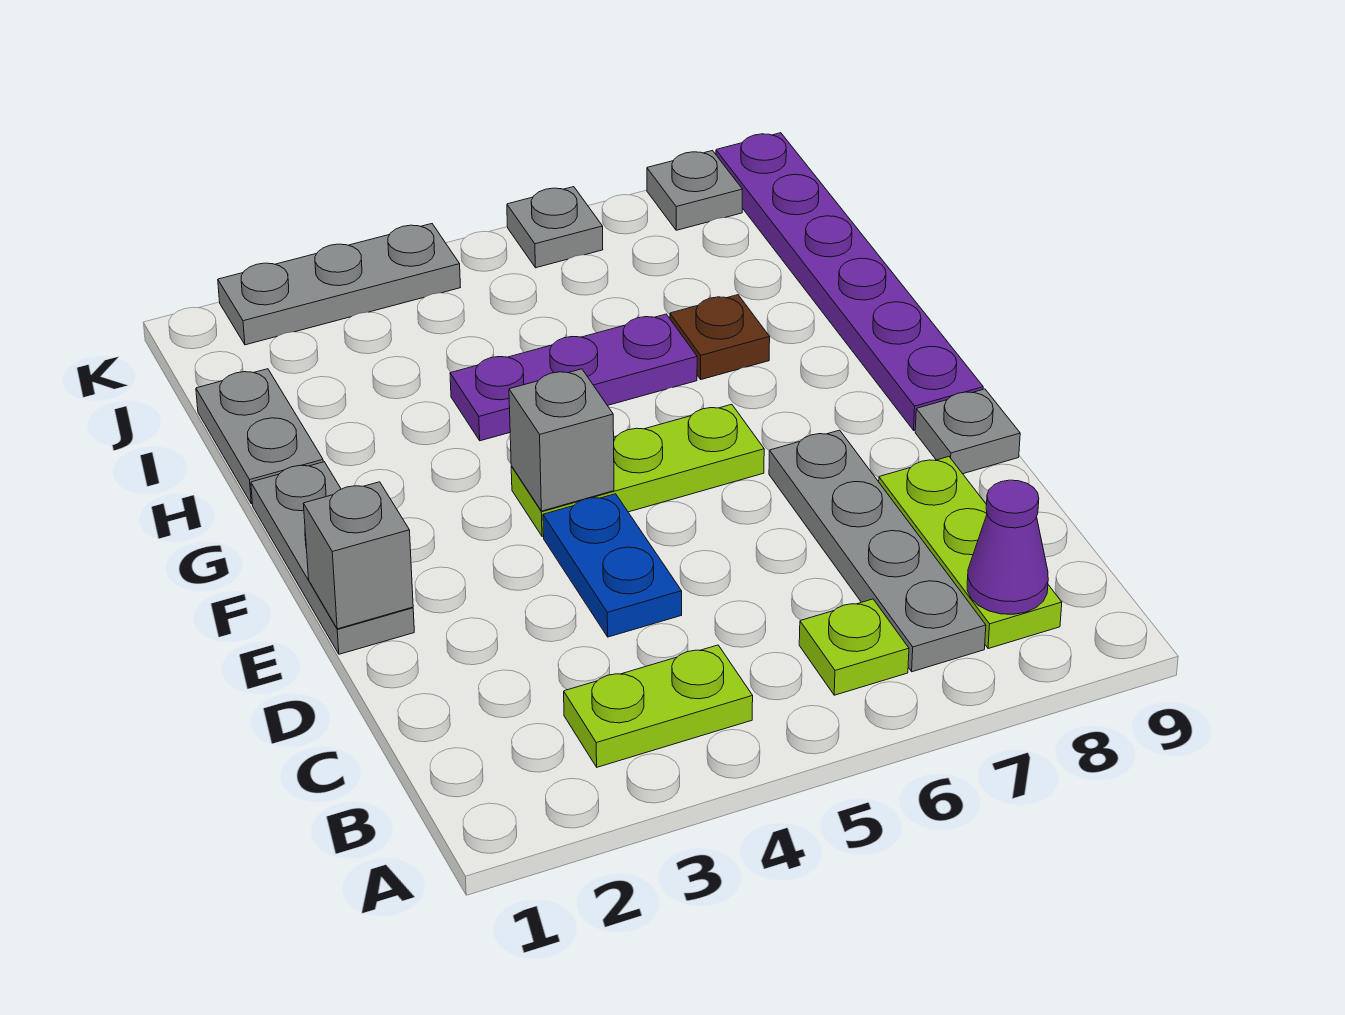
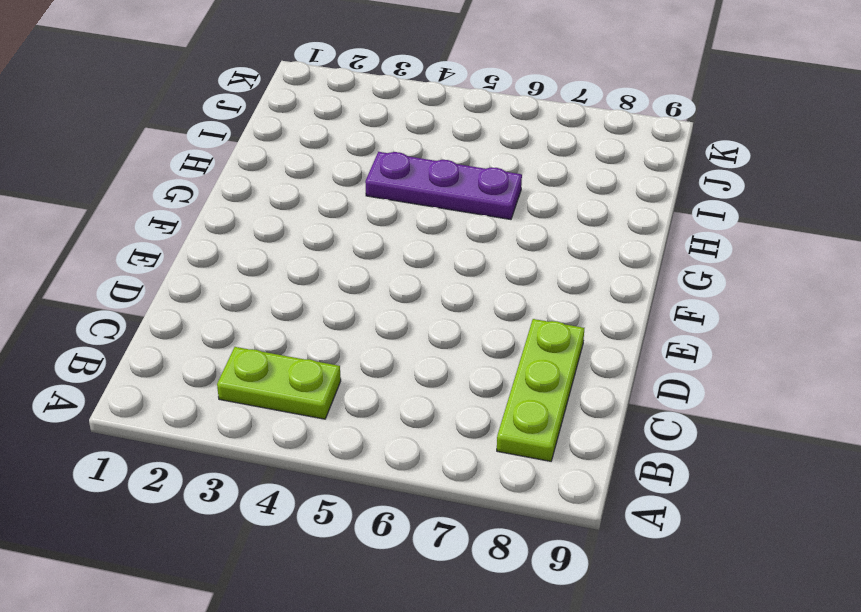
none -> lime 1x1 plate [799,599,909,695]
none -> grey 1x4 plate [769,430,986,672]
none -> blue 1x2 plate [543,494,682,637]

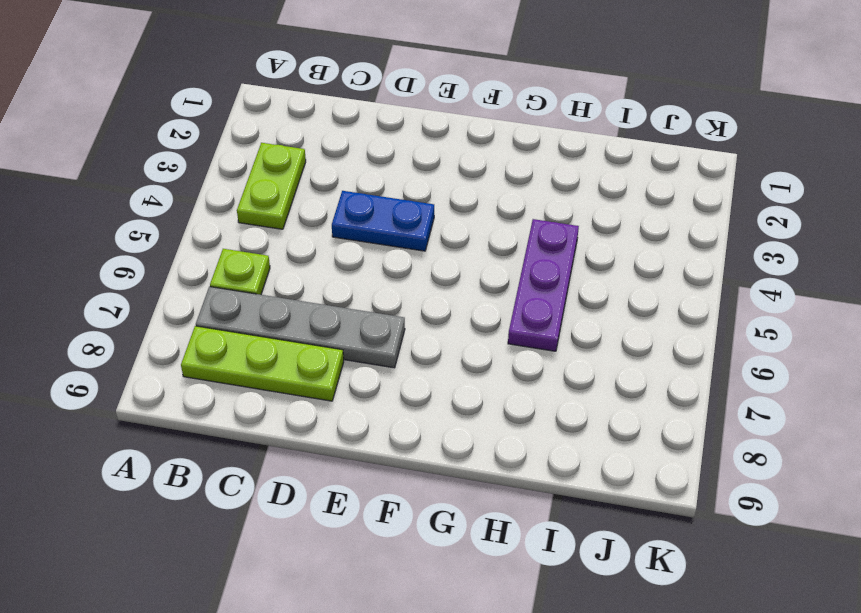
none -> grey 1x3 plate [251,462,414,654]
none -> grey 1x1 plate [915,389,1020,474]
none -> lime 1x3 plate [511,404,764,536]

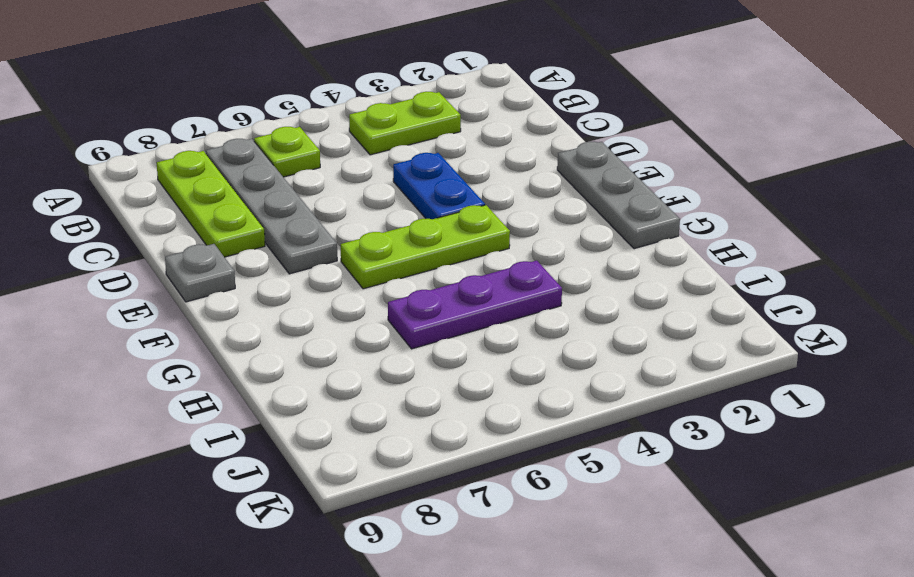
none -> purple 1x6 plate [716,133,983,430]
none -> grey 1x2 plate [196,369,323,504]
none -> brown 1x1 plate [670,295,770,379]

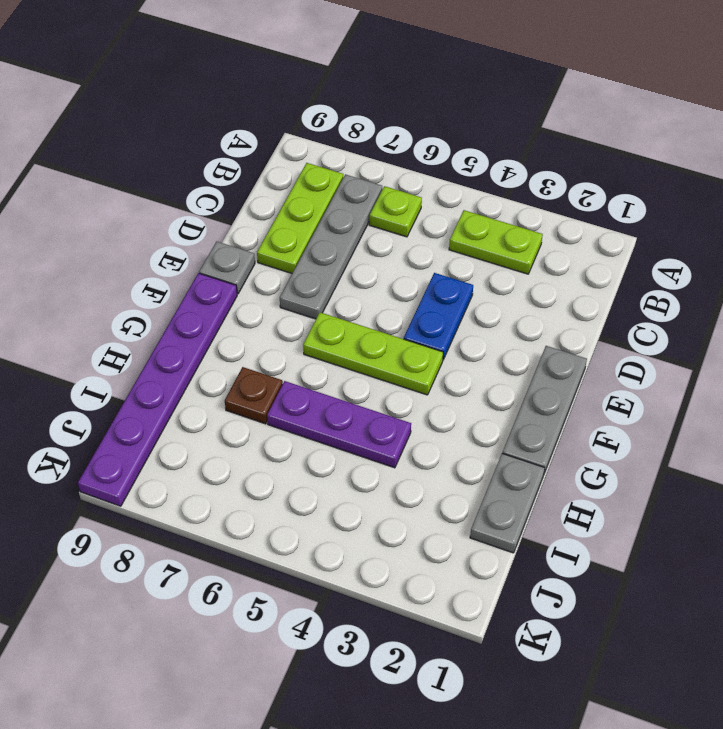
none -> grey 1x3 plate [218,224,461,345]
none -> grey 1x1 plate [507,187,603,268]
none -> grey 1x1 plate [647,151,742,230]

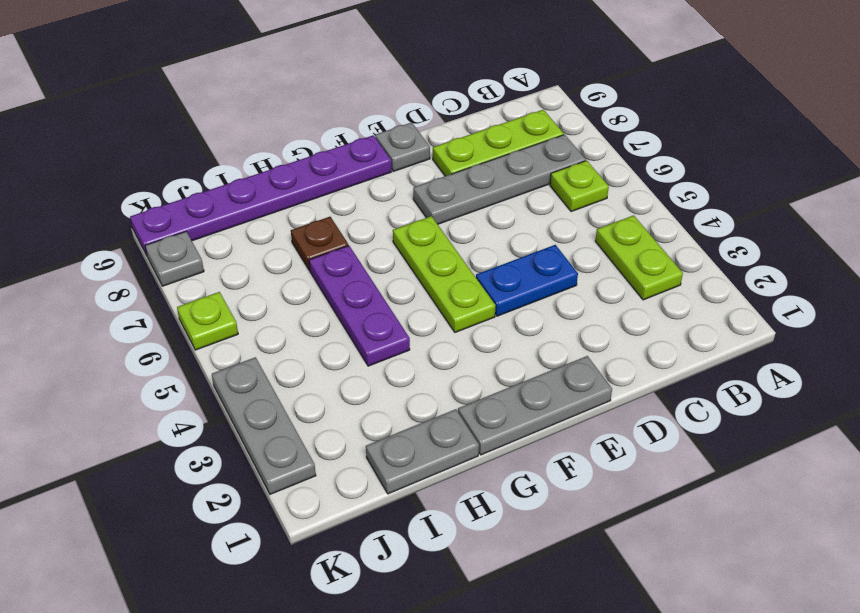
lime 1x1 plate [177,292,238,350] -> grey 1x1 plate [507,187,603,268]
none -> purple 1x1 cone [967,480,1048,614]
none -> grey 1x1 brick [303,482,413,629]
none -> grey 1x1 brick [509,369,614,511]

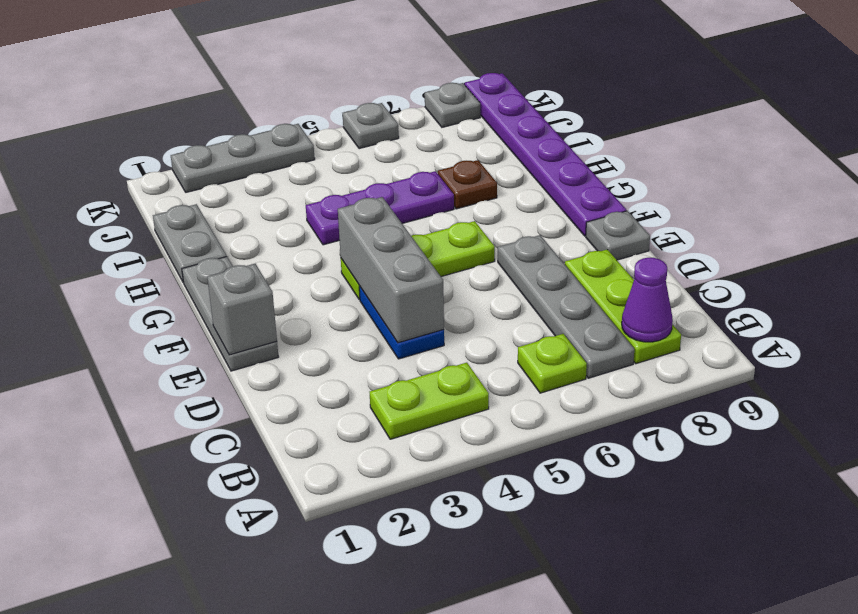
grey 1x3 brick [338,197,444,343] -> grey 1x1 brick [509,369,614,511]

